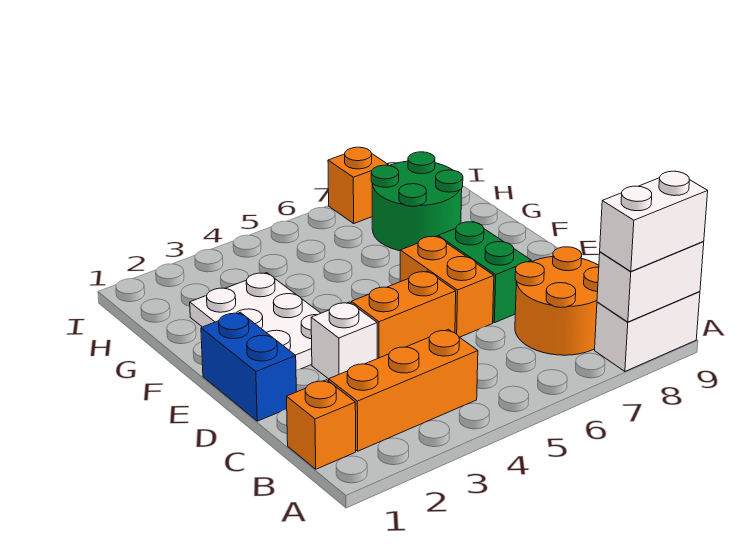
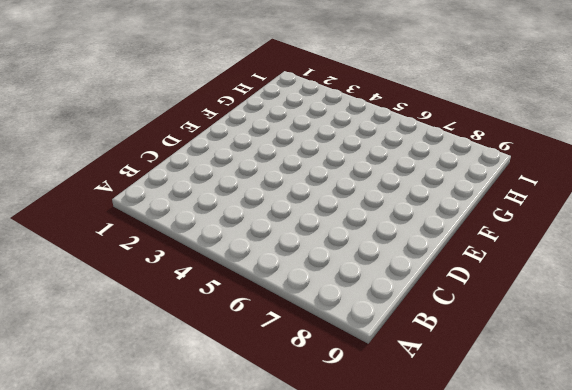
none -> white 1x2 brick [595,292,700,371]
none -> orange 1x1 brick [287,380,356,469]
none -> orange 1x3 brick [329,329,478,451]

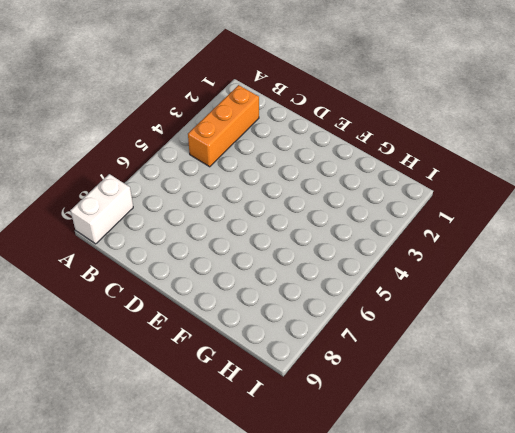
none -> orange 1x1 brick [287,380,356,469]
none -> orange 2x2 round brick [515,247,599,355]
none -> blue 1x2 brick [201,312,296,421]

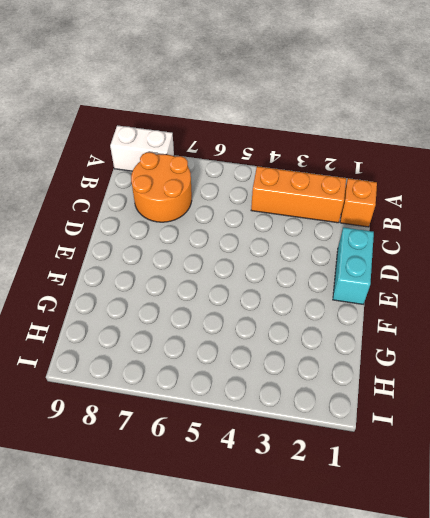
cyan 1x2 brick [333,227,374,304] -> blue 1x2 brick [201,312,296,421]
none -> white 1x1 brick [311,302,377,379]
none -> orange 1x2 brick [351,271,456,359]
none -> orange 1x2 brick [400,236,494,337]

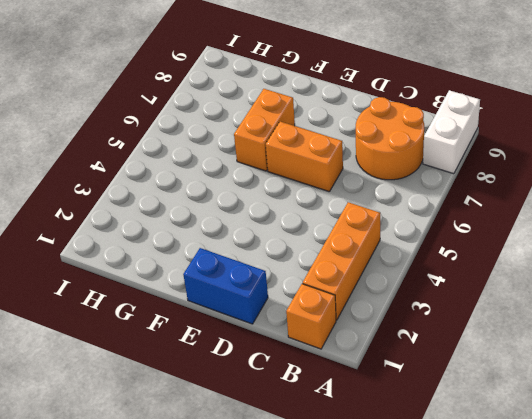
orange 1x2 brick [234,89,295,171] -> orange 1x2 brick moved to [351,271,456,359]
none -> white 1x1 brick [311,302,377,379]
none -> green 1x2 brick [438,222,531,323]
none -> white 2x3 plate [190,273,321,370]

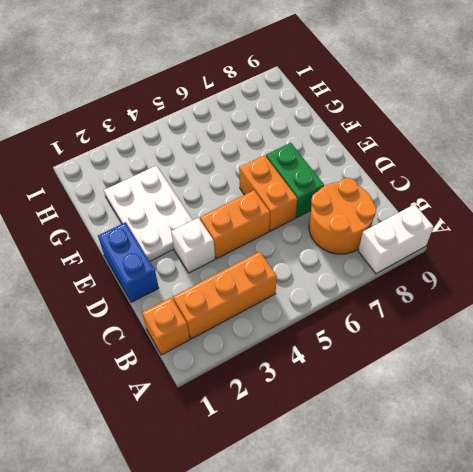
none -> green 2x2 round brick [371,152,463,251]
none -> orange 1x1 brick [328,147,388,223]
none -> white 1x2 brick [597,242,704,322]

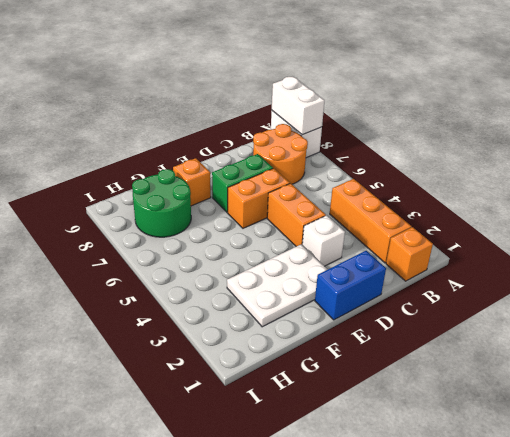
orange 1x1 brick [173,158,211,206] -> orange 1x1 brick moved to [328,147,388,223]
none -> white 1x2 brick [600,171,708,271]

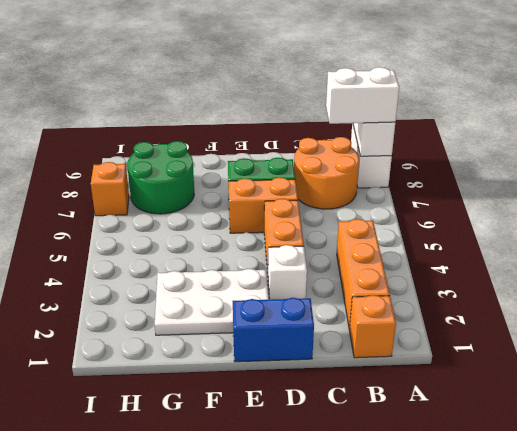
white 1x2 brick [326,67,399,124] -> white 1x2 brick turned to [600,171,708,271]

